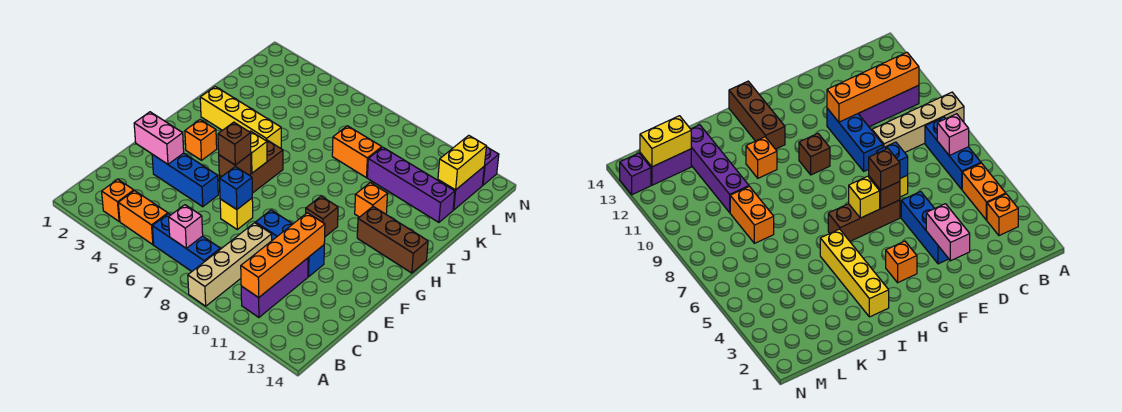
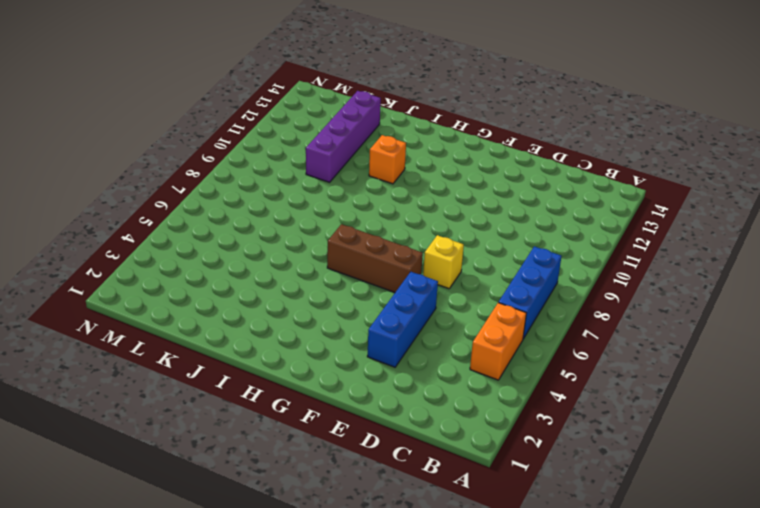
none -> tan 1x4 brick [188,223,272,306]
none -> orange 1x1 brick [102,179,134,221]
none -> purple 1x3 brick [241,258,308,317]

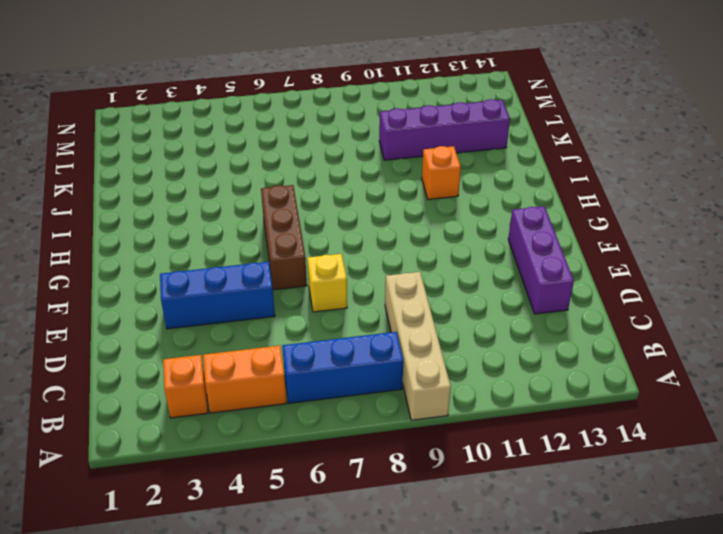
purple 1x3 brick [508,206,574,314] -> purple 1x3 brick moved to [241,258,308,317]
none -> blue 1x3 brick [255,210,324,277]
none -> orange 1x1 brick [185,120,217,160]
none -> brown 1x1 brick [306,196,338,237]

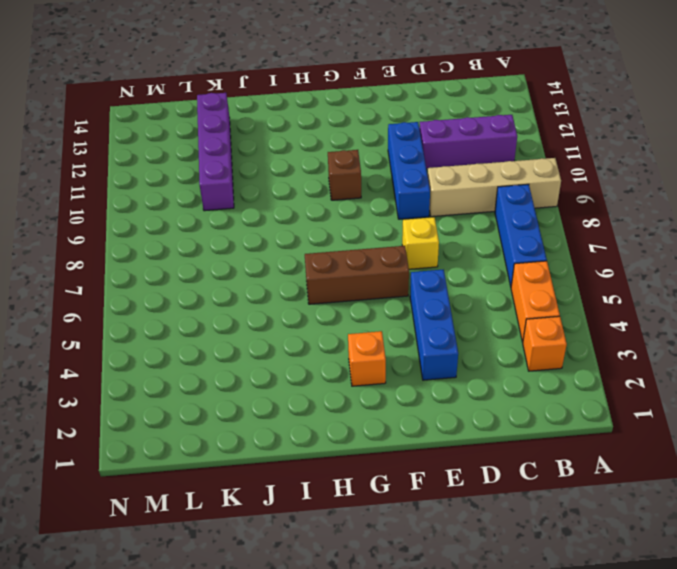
none -> brown 1x3 brick [357,207,428,273]
none -> yellow 1x4 brick [200,87,281,148]
none -> orange 1x1 brick [355,182,388,217]

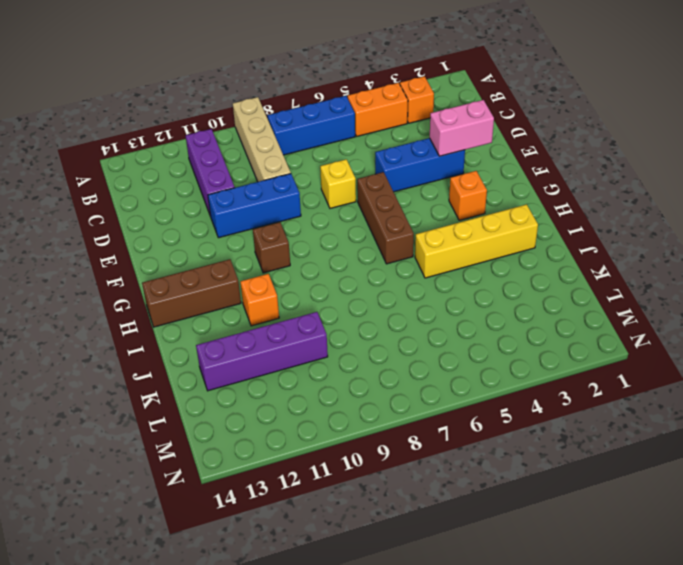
none -> orange 1x2 brick [332,126,382,178]
none -> purple 1x2 brick [438,167,484,210]
none -> purple 1x1 brick [483,147,499,185]

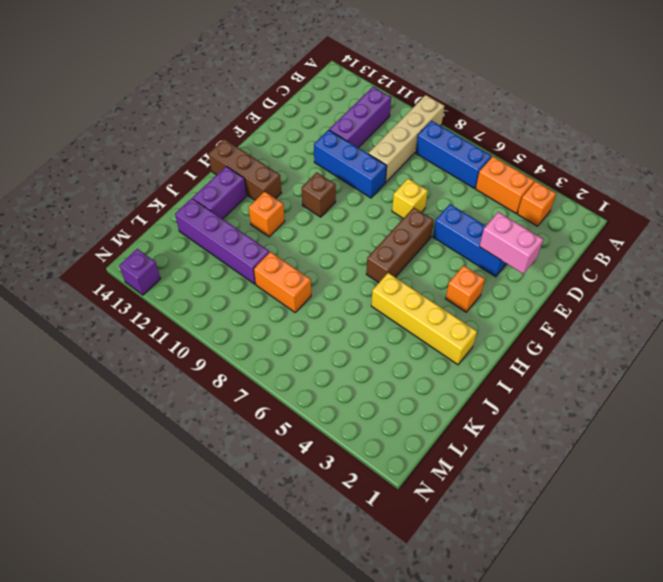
purple 1x2 brick [193,166,247,219] -> purple 1x2 brick moved to [438,167,484,210]
none -> pink 1x1 brick [169,205,203,248]
none -> orange 1x4 brick [241,213,325,298]
none -> blue 1x1 brick [220,167,252,209]

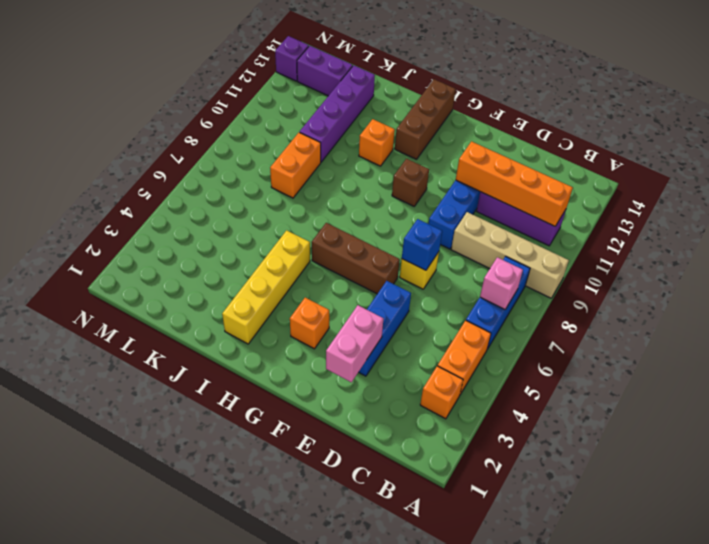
none -> brown 1x1 brick [219,154,251,177]
none -> yellow 1x1 brick [250,131,267,173]
none -> yellow 1x2 brick [438,135,486,190]

